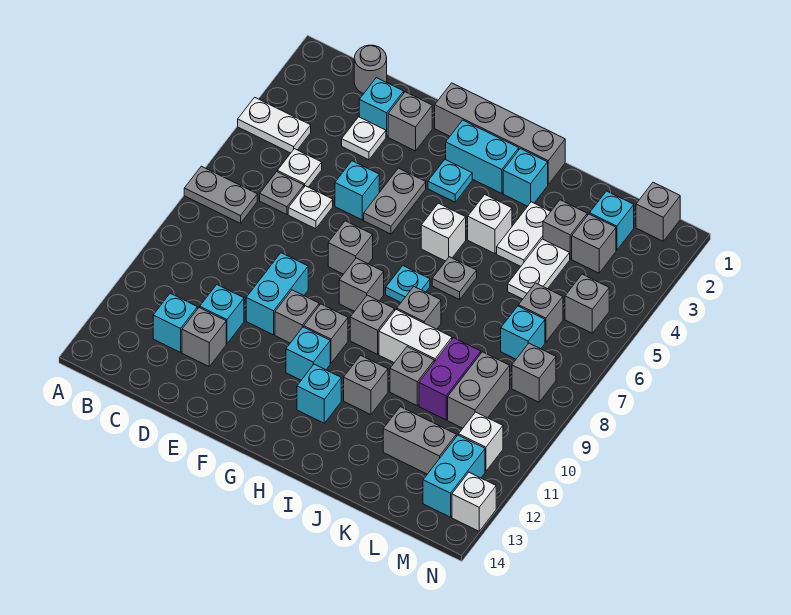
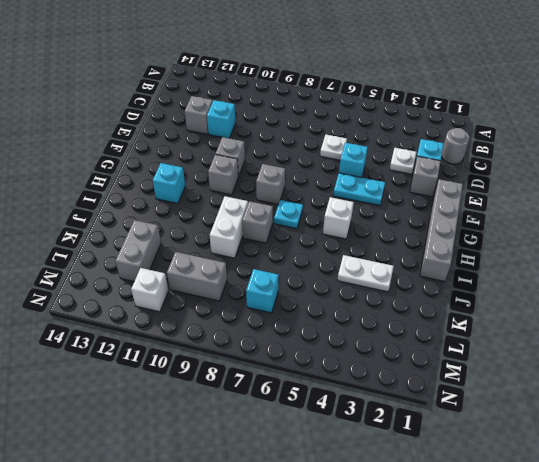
cyan 1x2 plate [333,173,385,205] -> grey 1x2 plate [364,168,426,234]
none -> white 1x2 plate [238,97,311,153]
none -> grey 1x2 plate [184,166,257,223]
none -> white 1x1 plate [277,149,322,187]
none -> grey 1x1 plate [260,172,304,214]

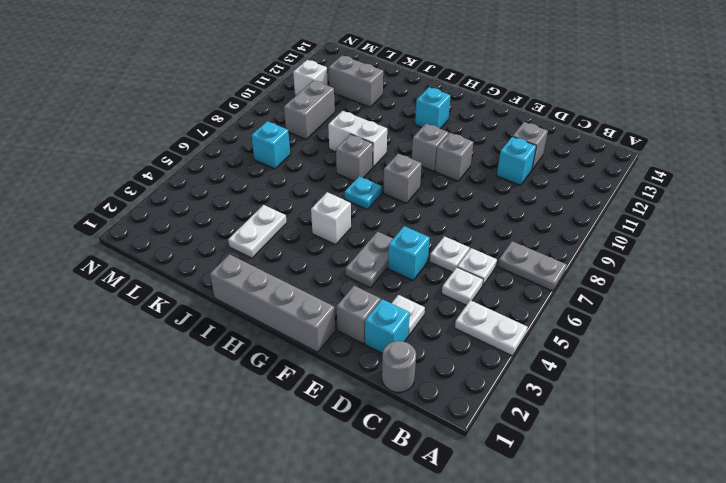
white 1x1 plate [457,248,497,286] -> grey 1x1 plate [260,172,304,214]
none -> cyan 1x1 brick [153,293,198,352]
none -> cyan 1x2 brick [246,253,308,335]
none -> grey 1x1 brick [328,221,373,274]
none -> cyan 1x2 brick [446,120,519,194]

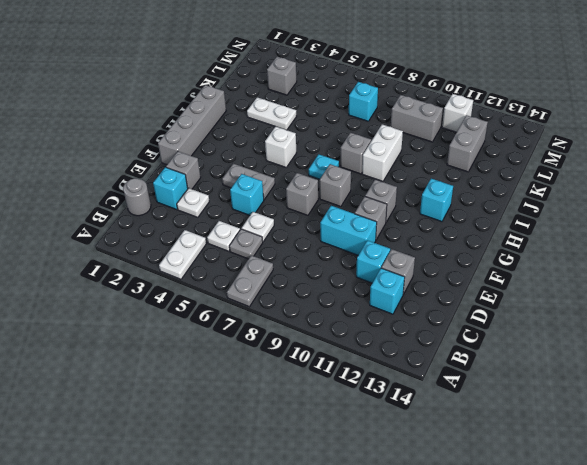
none -> cyan 1x2 brick [446,120,519,194]
none -> cyan 1x1 plate [428,159,472,202]
none -> cyan 1x1 brick [286,327,330,380]
none -> grey 1x1 brick [350,295,395,354]

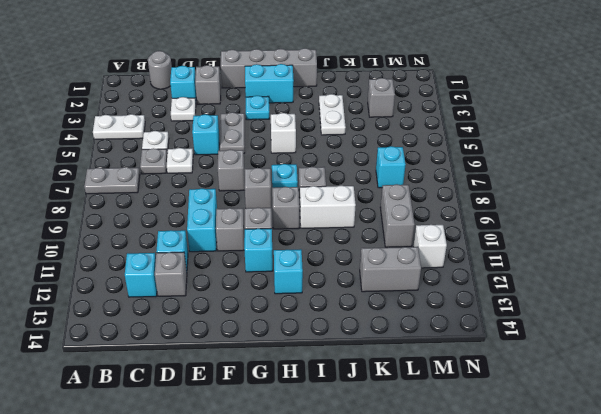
none -> cyan 1x1 brick [503,149,548,206]
none -> white 1x1 brick [468,195,512,254]
none -> grey 1x1 plate [432,257,477,300]
none -> grey 1x1 brick [344,355,388,415]

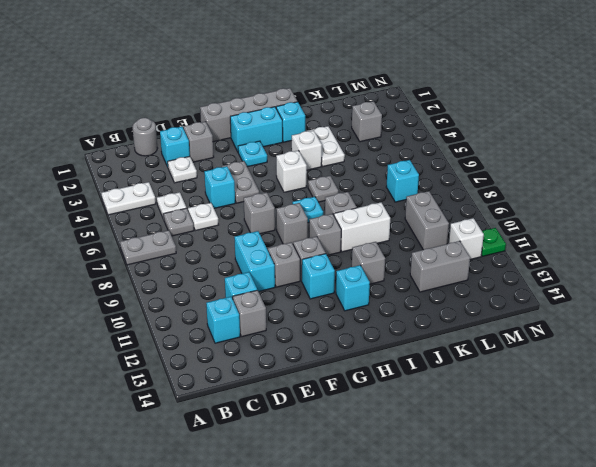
green 1x1 plate [481,228,506,256] -> none
none -> grey 1x1 brick [390,347,434,406]
none -> grey 1x1 brick [543,200,587,259]
none -> white 1x2 plate [508,239,570,299]
none -> purple 1x2 brick [419,338,481,420]

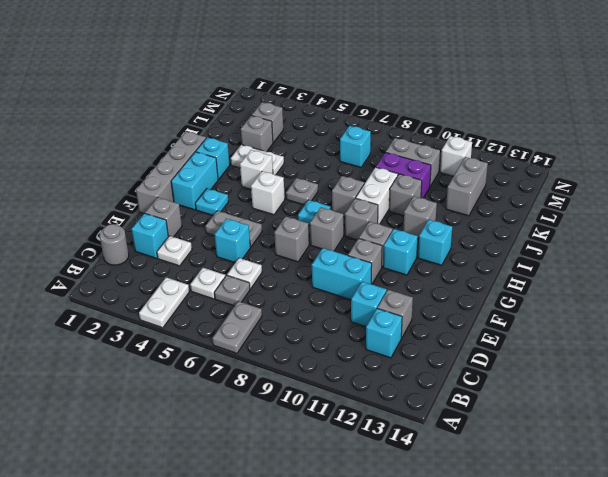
none -> white 1x2 plate [508,239,570,299]
none -> cyan 1x1 brick [590,191,634,250]
none -> grey 1x1 brick [519,283,563,342]
none -> grey 1x1 brick [636,182,680,241]

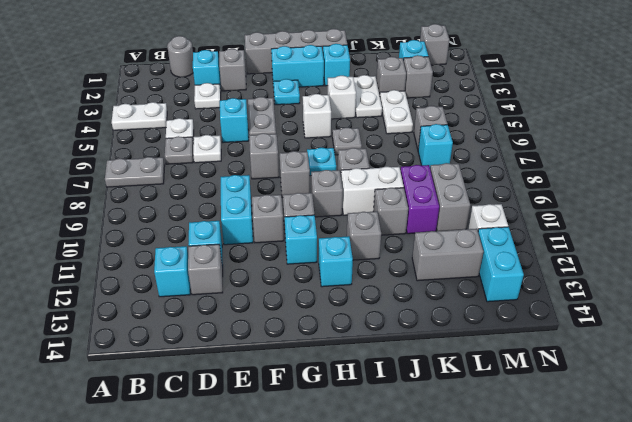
none -> grey 1x1 brick [565,274,609,333]
none -> grey 1x1 brick [512,343,556,402]
none -> white 1x1 brick [452,472,496,531]

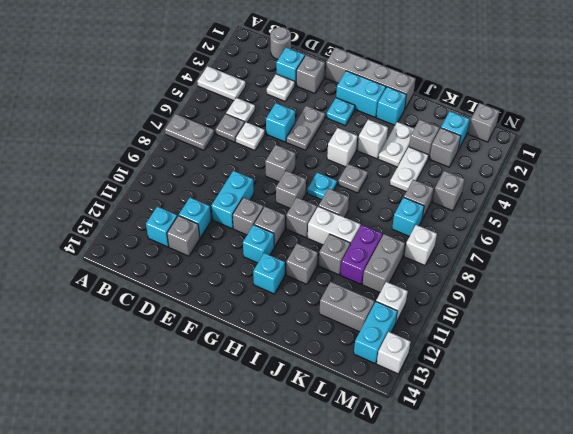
white 1x1 brick [404,225,437,265] -> grey 1x1 brick [512,343,556,402]

